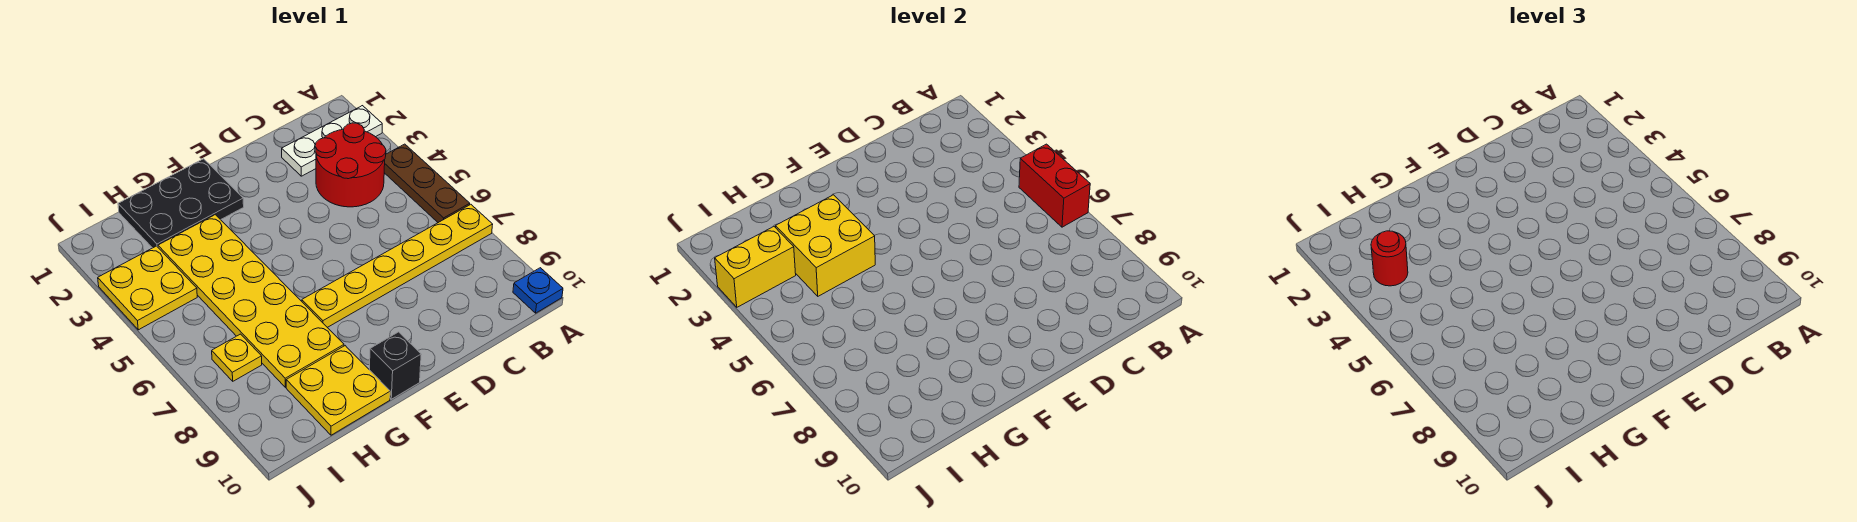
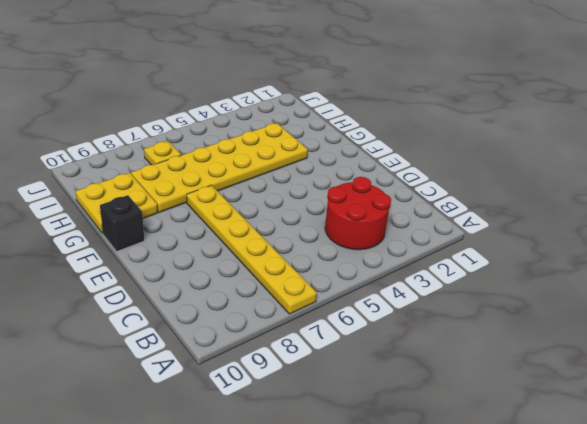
none -> white 1x3 plate [282,106,382,176]
none -> brown 1x3 plate [384,144,470,223]
none -> blue 1x1 plate [513,268,563,313]

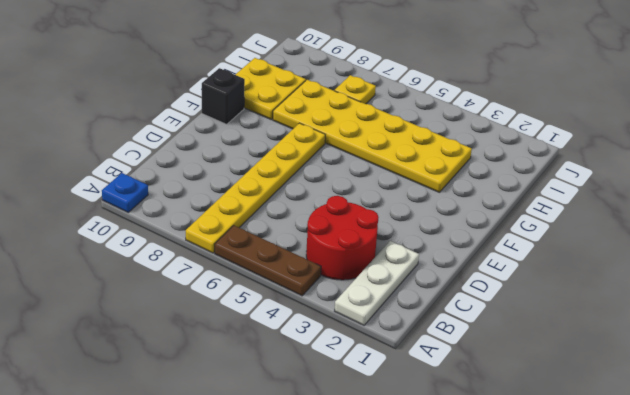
none -> black 2x3 plate [118,159,244,248]
none -> yellow 2x2 plate [98,246,197,330]
none -> red 1x2 brick [1019,144,1090,227]

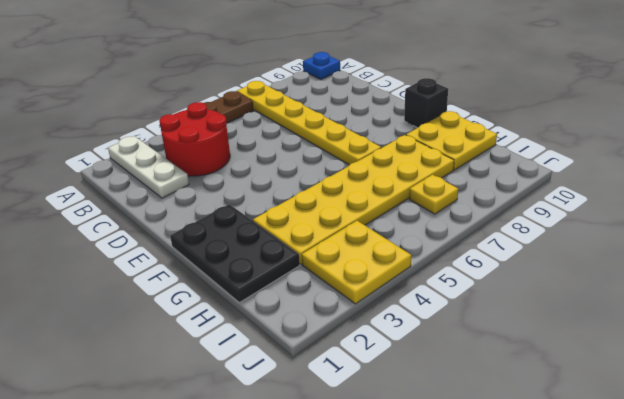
none -> red 1x2 brick [1019,144,1090,227]
none -> yellow 2x2 brick [776,195,875,296]
none -> yellow 1x2 brick [715,227,796,307]

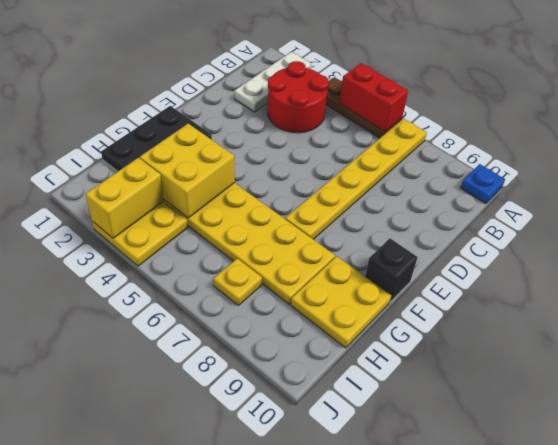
none -> red 1x1 round brick [1371,231,1408,286]

